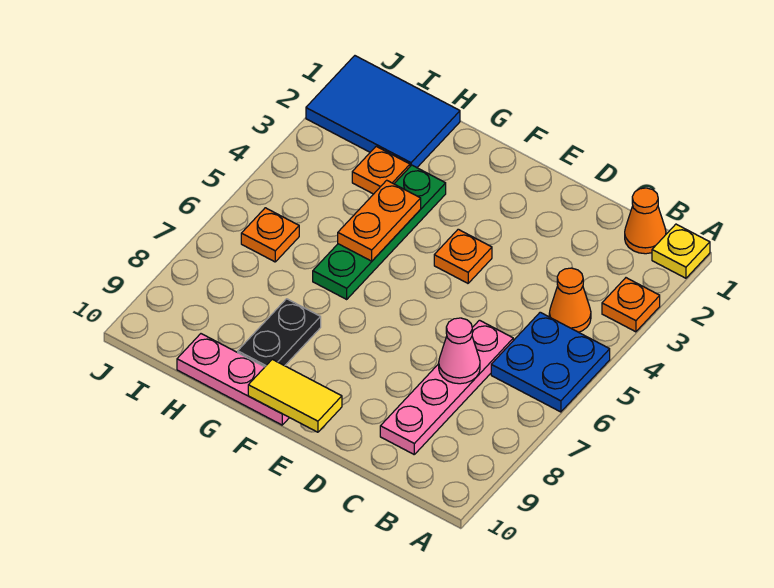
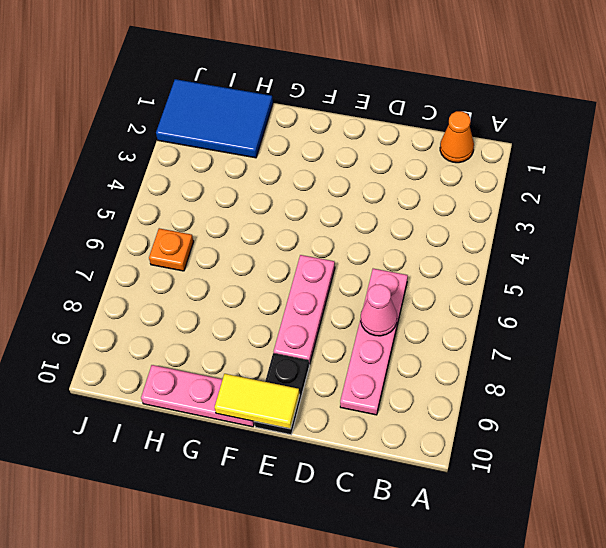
pink 1x3 plate [274,255,335,365] -> none
black 1x2 plate [254,353,309,435] -> black 1x2 plate moved to [238,299,321,367]
none -> yellow 1x1 plate [652,224,710,278]
none -> orange 1x1 plate [602,278,660,332]
none -> blue 2x2 plate [491,312,610,412]

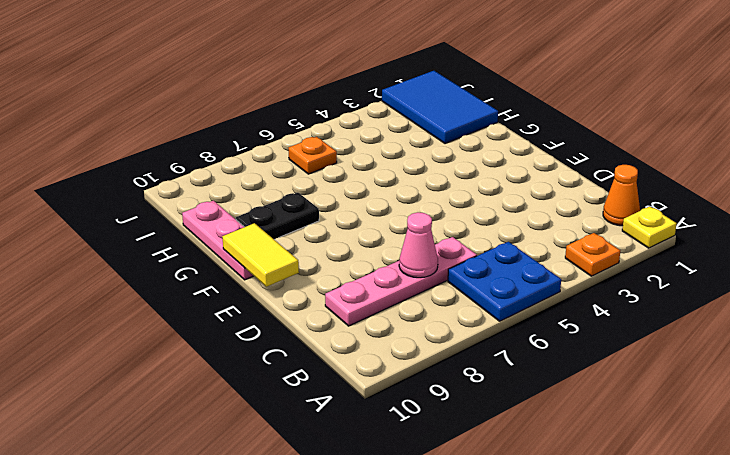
none -> orange 1x1 cone [549,268,591,332]
none -> orange 1x1 plate [434,229,492,283]
none -> green 1x4 plate [313,165,446,299]

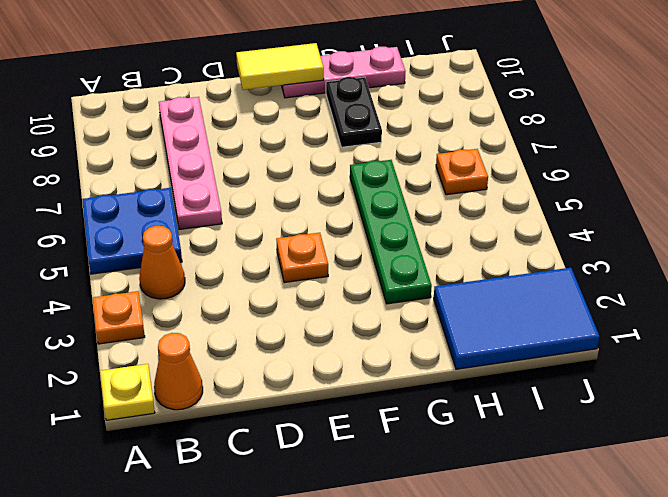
none -> orange 1x1 plate [352,146,410,194]
none -> pink 1x1 cone [439,318,480,384]
none -> orange 1x2 plate [338,180,421,261]

